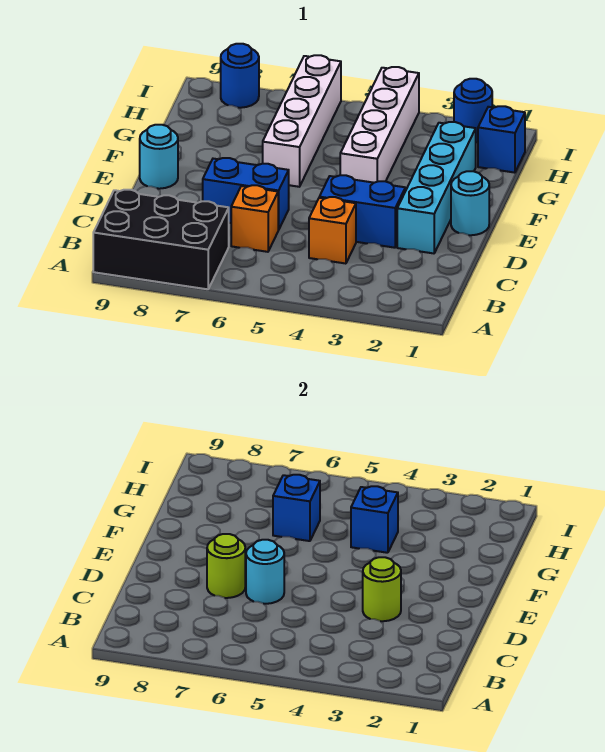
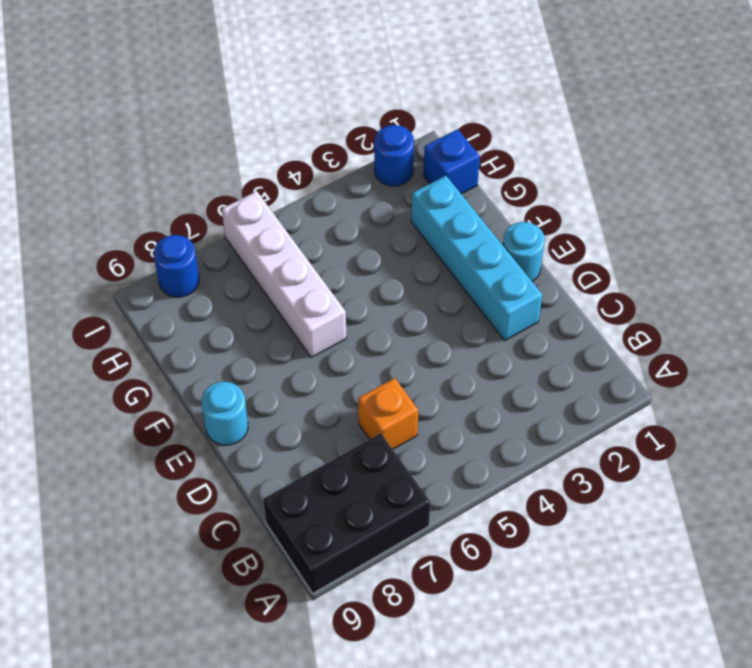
none -> orange 1x1 brick [309,197,356,264]
none -> blue 1x2 brick [319,175,405,248]
none -> blue 1x2 brick [203,158,289,230]

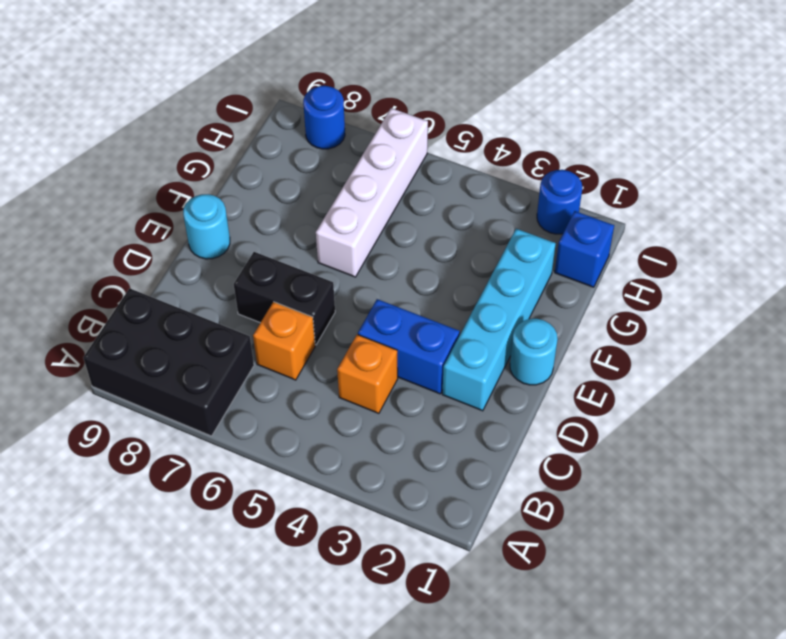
black 1x2 brick [234,252,335,345] -> blue 1x2 brick [203,158,289,230]
none -> white 1x4 brick [340,67,419,183]
none -> lime 1x1 round brick [363,557,401,621]
none -> cyan 1x1 round brick [246,540,284,604]

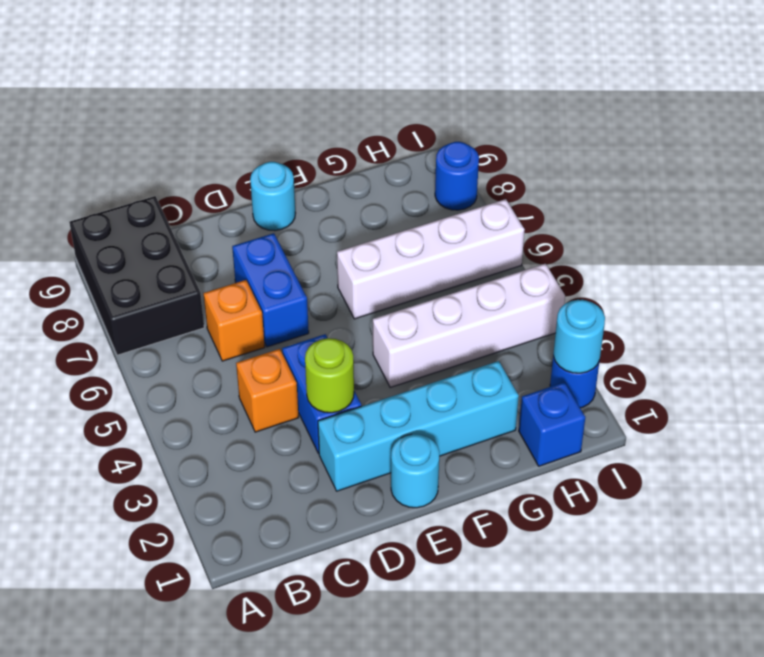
cyan 1x1 round brick [554,300,605,373] -> cyan 1x1 round brick moved to [246,540,284,604]
none -> lime 1x1 round brick [207,534,245,598]
none -> blue 1x1 brick [351,486,398,553]
none -> blue 1x1 brick [273,475,320,541]

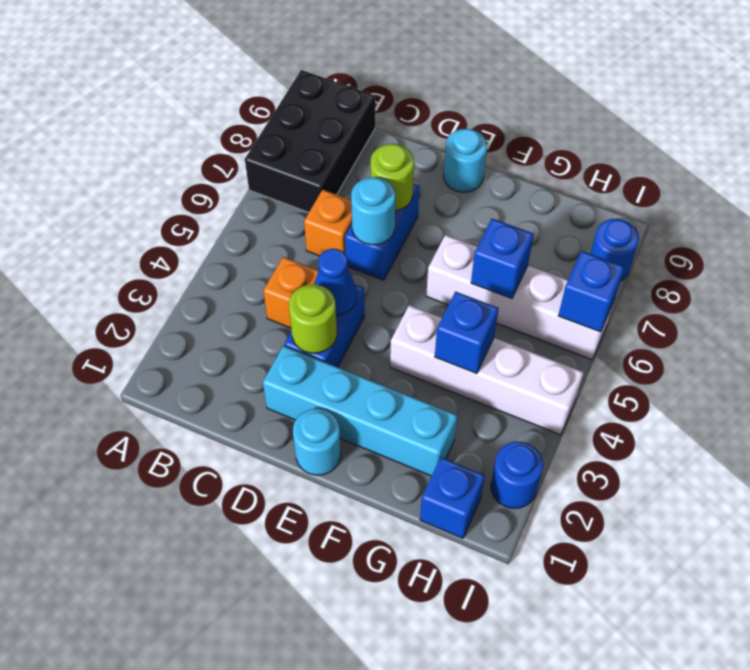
blue 1x1 cone [314,249,357,316] -> none
blue 1x1 brick [558,251,624,332] -> none

